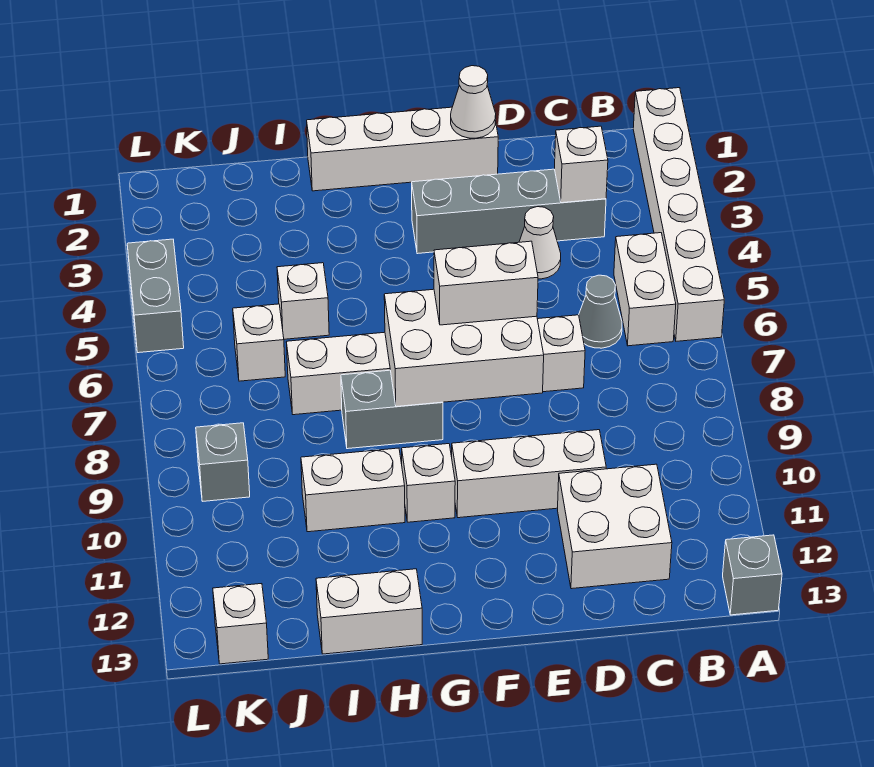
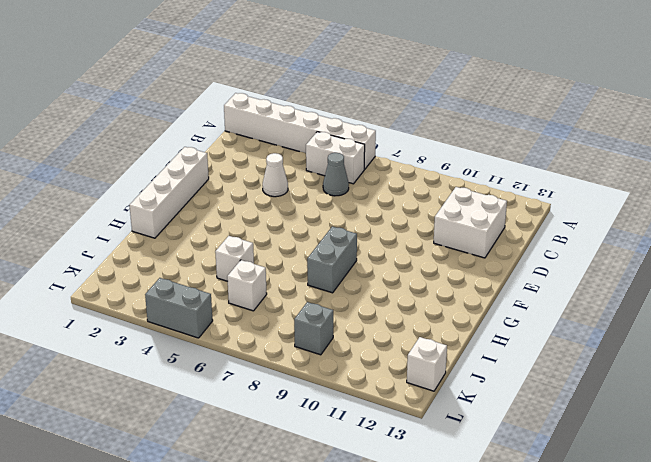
none -> grey 1x1 brick [723,535,782,615]
none -> grey 1x4 brick [412,169,606,254]
none -> white 1x6 brick [286,315,585,415]

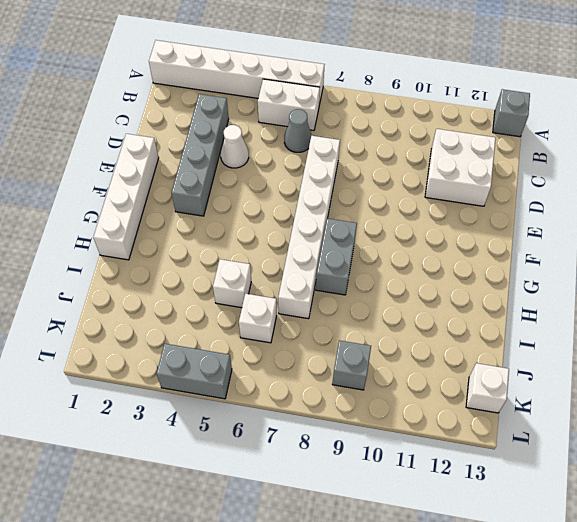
none -> white 1x3 brick [452,430,606,518]
none -> white 1x1 brick [402,444,455,522]
none -> white 1x2 brick [301,448,405,532]

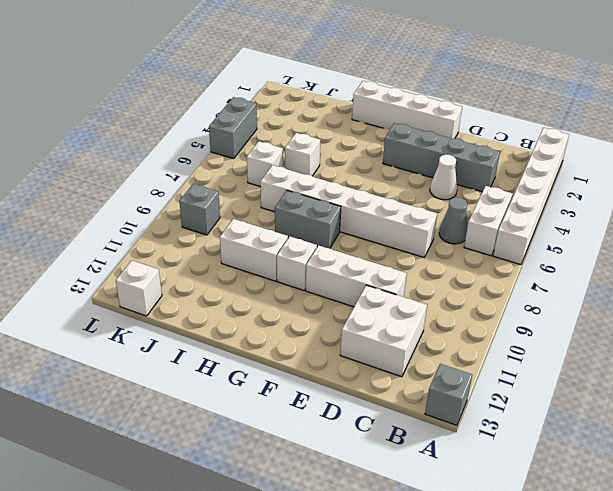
none -> white 1x2 brick [316,569,422,654]
none -> white 1x1 brick [555,126,608,203]
none -> white 1x1 cone [451,66,496,138]

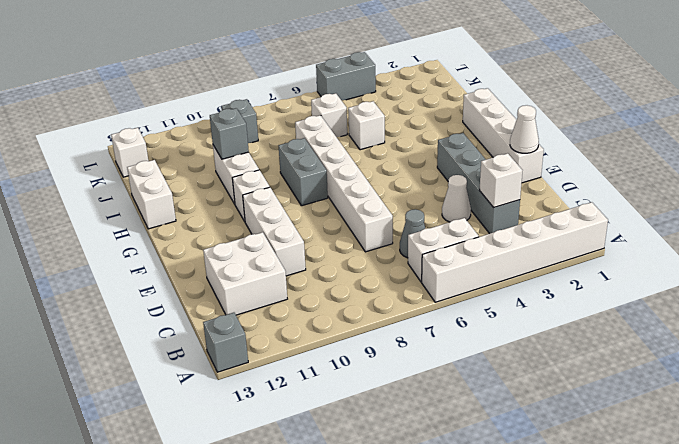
grey 1x1 brick [210,108,249,159] -> none
none -> white 2x3 brick [384,289,544,407]
none -> white 1x2 brick [434,241,538,325]

